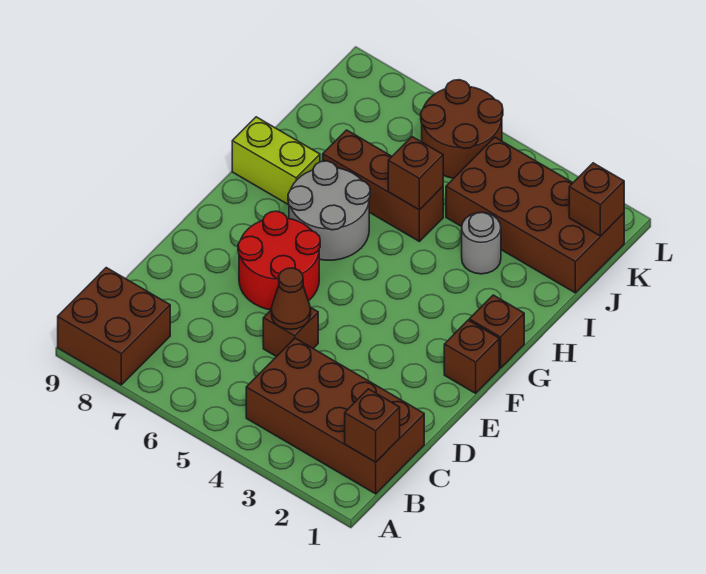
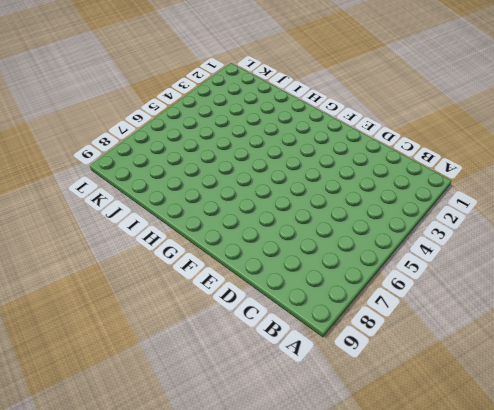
none -> brown 2x2 brick [58,268,170,385]
none -> brown 2x4 brick [246,338,424,494]
none -> brown 1x1 brick [263,307,318,357]

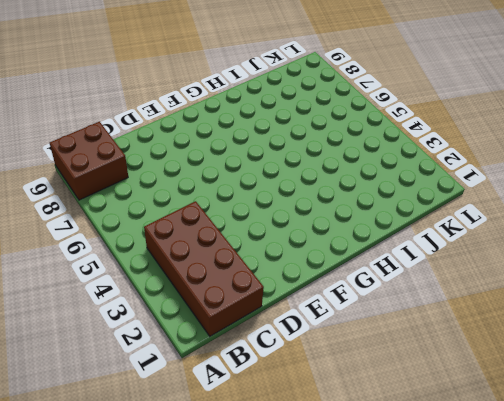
none -> brown 1x1 brick [263,307,318,357]
none -> red 2x2 round brick [238,211,320,310]
none -> brown 1x1 brick [444,320,499,393]

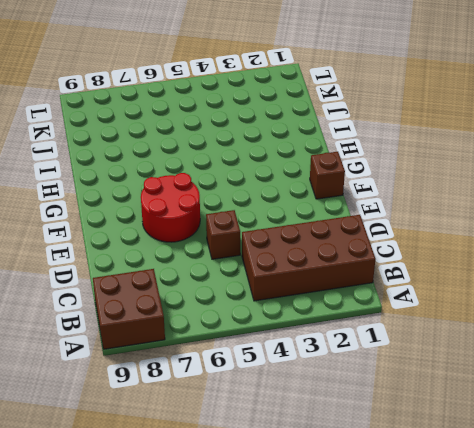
none -> brown 1x1 brick [469,295,524,368]
none -> grey 2x2 round brick [288,161,370,260]
none -> lime 1x2 brick [232,117,320,205]

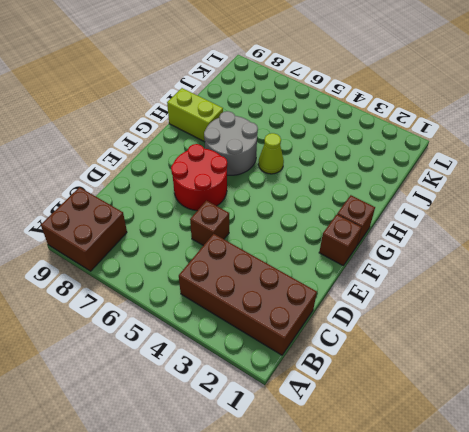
lime 1x1 cone [258,133,284,174] -> none
none -> grey 1x1 round brick [462,213,501,274]
none -> brown 1x3 brick [323,130,443,241]
none -> brown 2x4 brick [446,137,624,293]

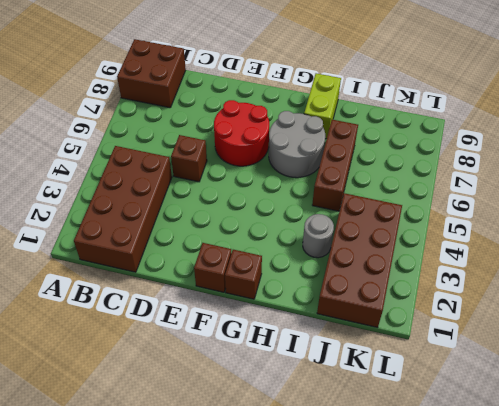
none -> brown 2x2 round brick [421,80,503,178]
none -> brown 1x1 brick [345,389,400,462]
none -> brown 1x1 cone [271,268,311,329]

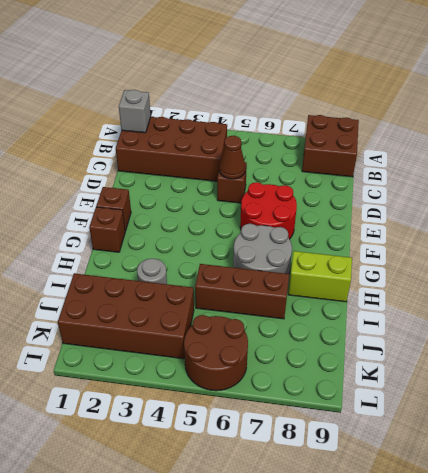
grey 1x1 brick [119,90,151,133] -> brown 1x1 brick [345,389,400,462]
none -> brown 1x1 brick [388,137,443,210]
none -> brown 1x1 brick [569,163,624,236]

